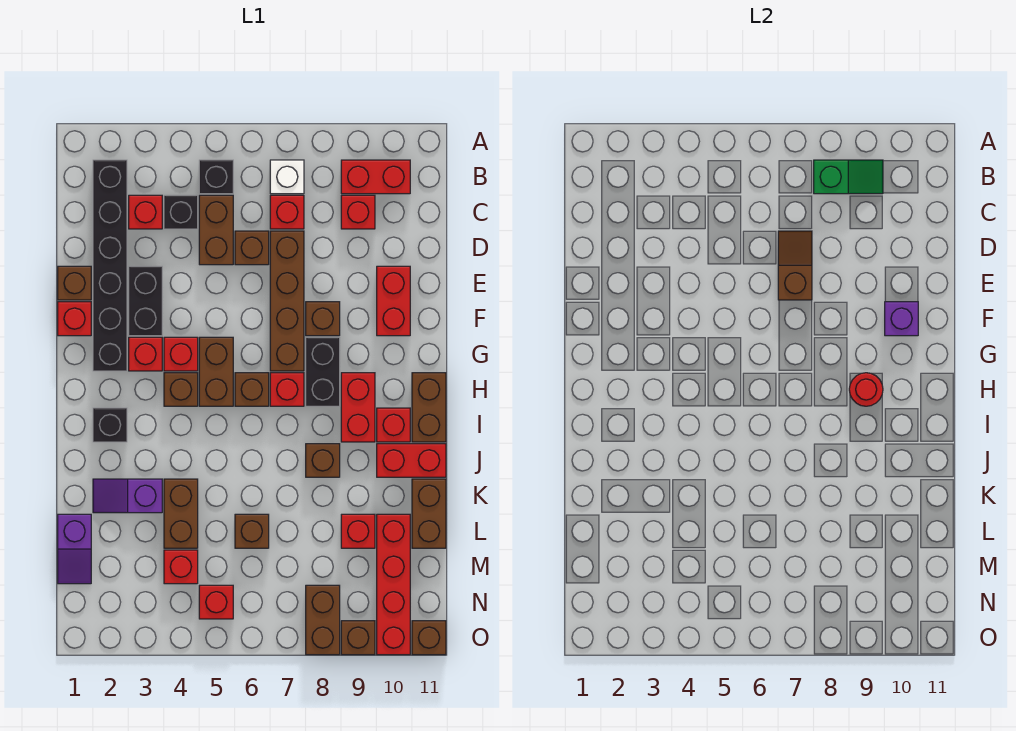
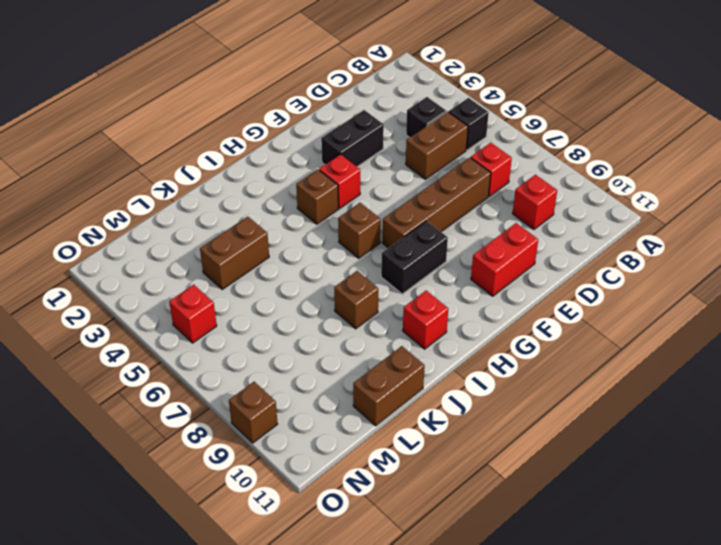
none -> black 1x6 brick [93,160,127,371]
none -> white 1x1 brick [270,160,304,194]
none -> red 1x2 brick [341,160,410,194]
none -> red 1x1 brick [129,195,162,229]

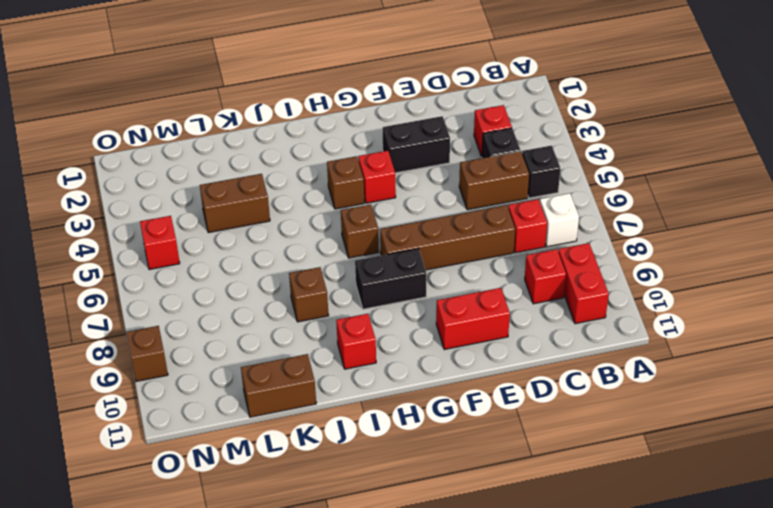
none -> black 1x6 brick [93,160,127,371]
none -> brown 1x1 brick [235,231,269,265]
none -> brown 1x1 brick [58,266,91,300]
none -> red 1x1 brick [58,302,91,336]

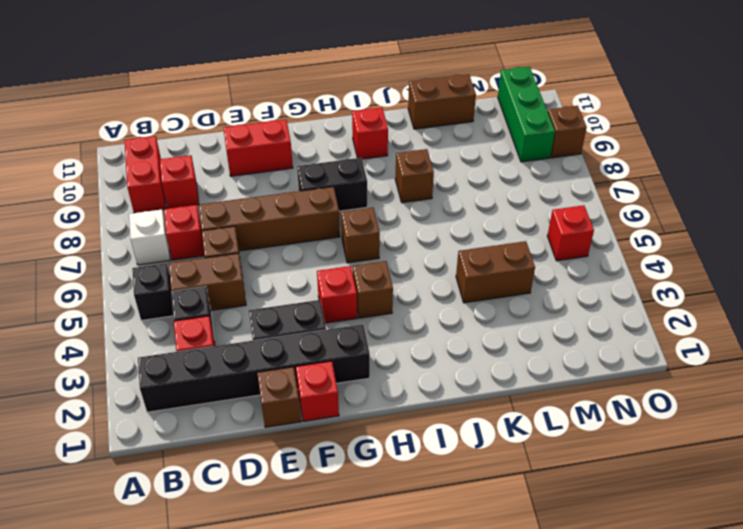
green 1x3 brick [498,67,555,162] -> red 1x4 brick [377,514,410,655]
none -> brown 1x1 brick [306,302,340,336]
none -> red 1x1 brick [129,337,162,371]
none -> brown 1x2 brick [199,337,233,406]
none -> red 1x1 brick [270,373,304,406]

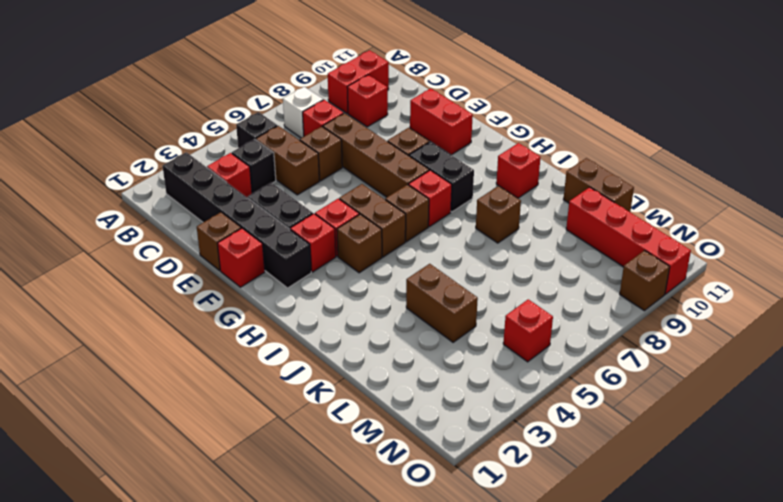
none -> red 1x2 brick [341,373,375,442]
none -> brown 1x2 brick [412,373,446,442]
none -> black 1x1 brick [93,408,127,442]
none -> red 1x2 brick [377,444,446,477]

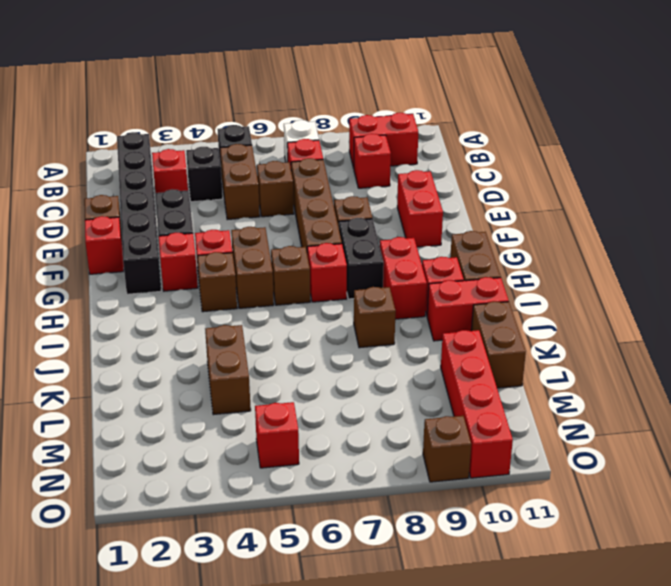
none -> black 1x1 brick [93,408,127,442]
none -> purple 1x2 slope [93,479,162,513]
none -> purple 1x2 slope [58,514,91,584]
none -> brown 1x1 brick [235,514,269,548]

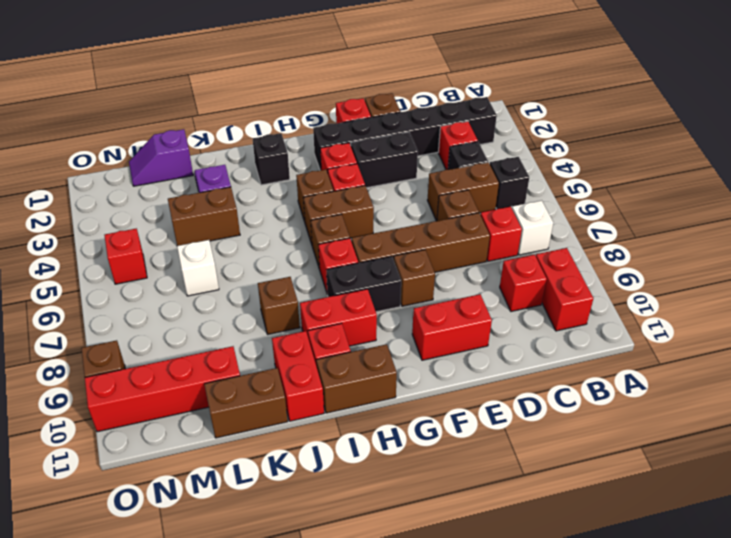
white 1x1 brick [177,240,219,296] -> brown 1x1 brick [235,514,269,548]
none -> red 1x1 brick [341,514,375,548]
none -> red 1x1 brick [164,550,198,584]
none -> brown 1x2 brick [306,585,340,655]
none -> brown 1x1 brick [412,621,446,655]

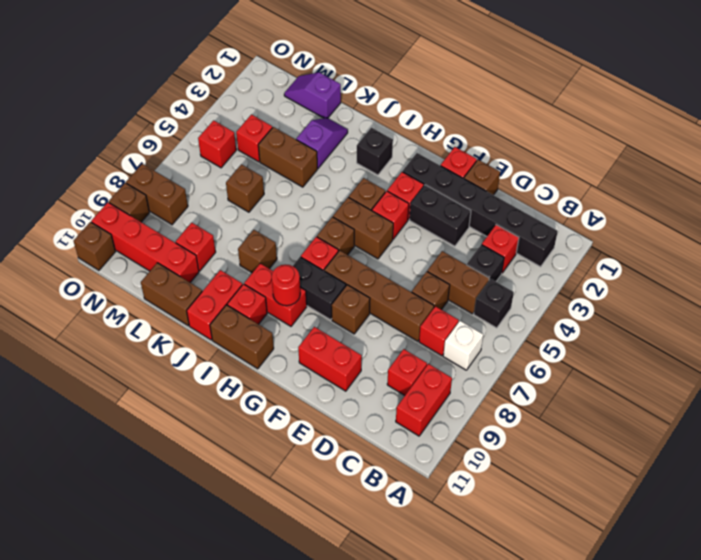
none -> green 1x2 slope [814,160,883,194]
none -> brown 1x2 slope [778,231,812,300]
none -> purple 1x1 brick [885,302,918,336]

